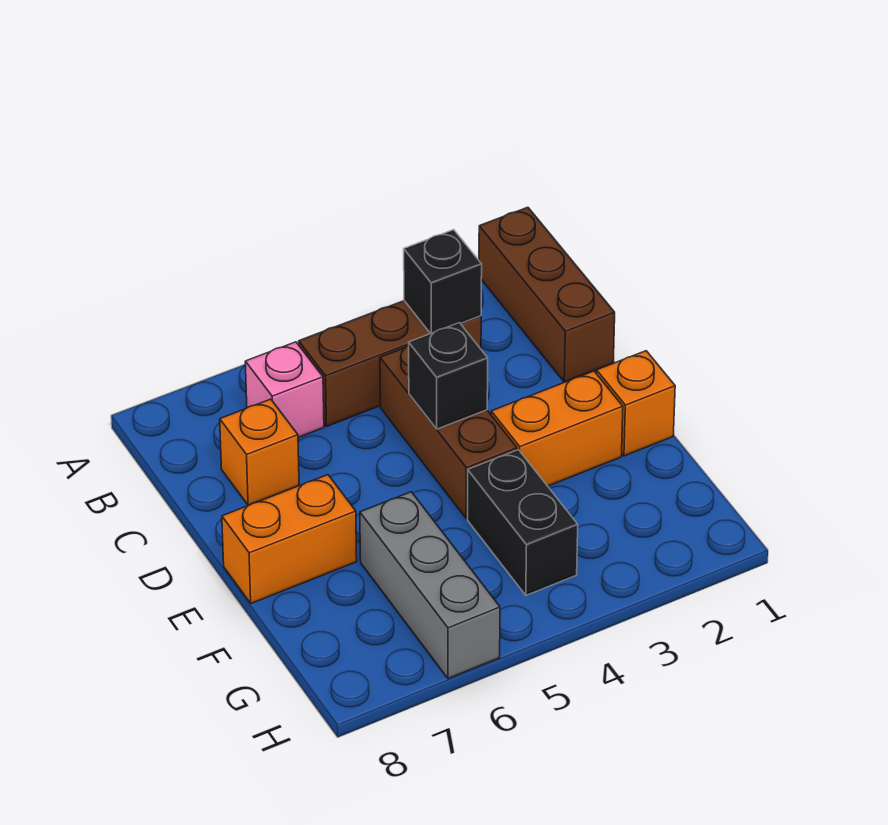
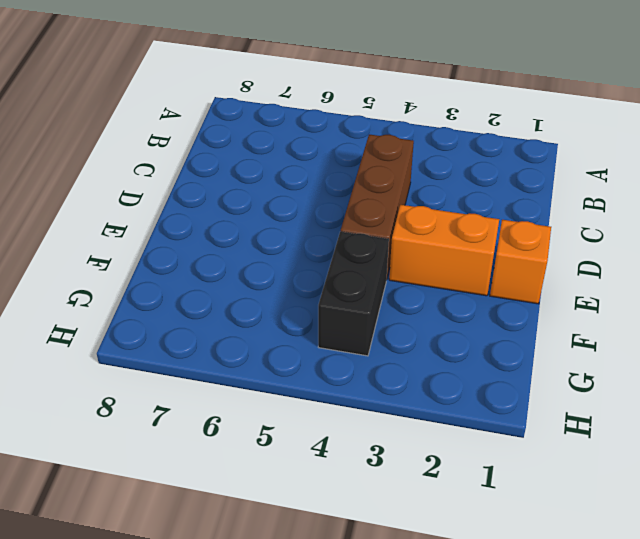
none -> brown 1x3 brick [479,207,615,382]
none -> brown 1x3 brick [299,301,481,426]
none -> pink 1x1 brick [245,342,324,437]

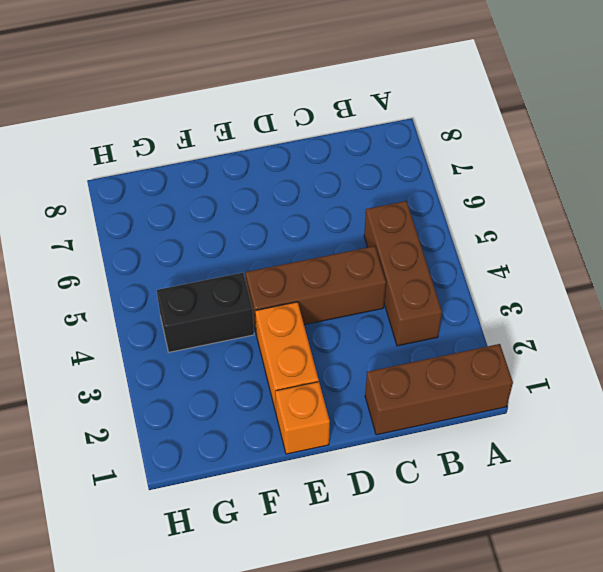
none -> pink 1x1 brick [245,342,324,437]
none -> orange 1x1 brick [220,399,299,506]
none -> orange 1x2 brick [222,475,357,603]

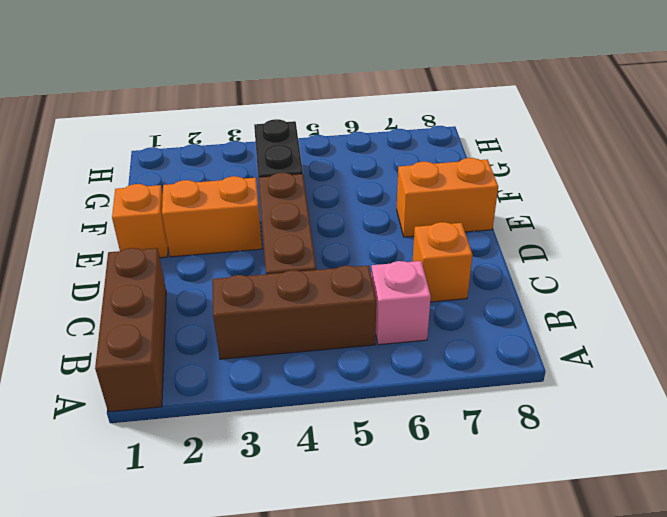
none -> grey 1x3 brick [360,492,500,679]
none -> black 1x1 brick [404,230,482,334]
none -> black 1x1 brick [409,323,488,429]

